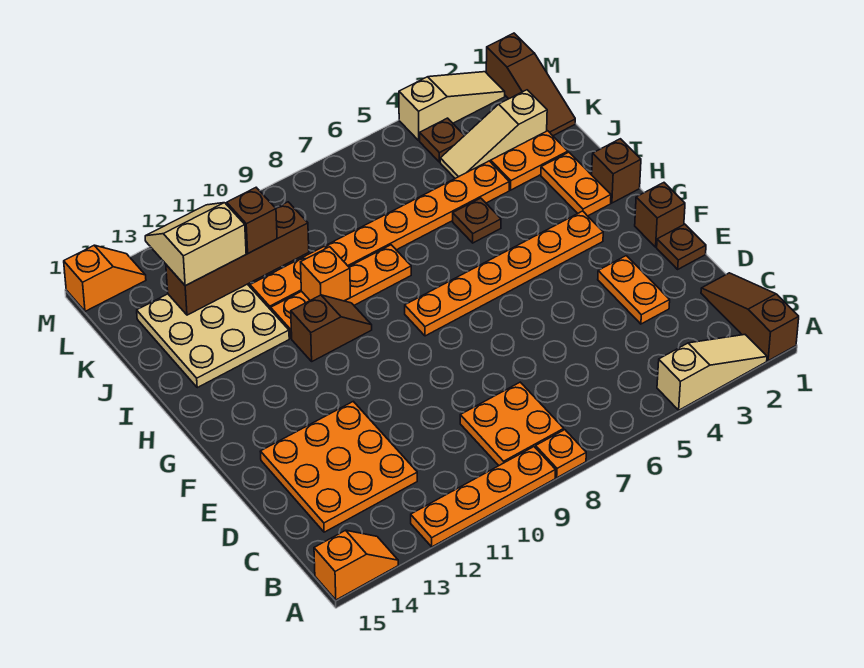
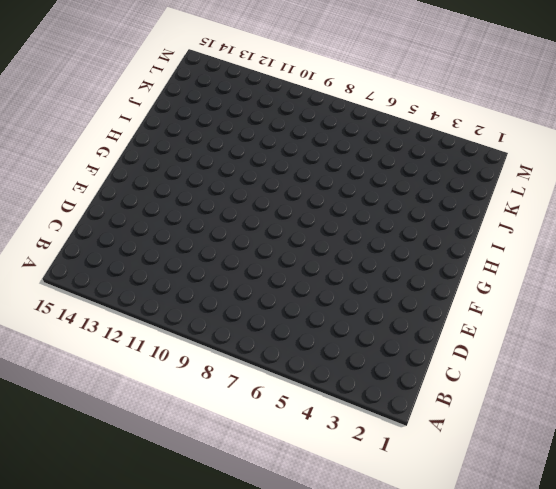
none -> brown 1x3 slope [701,273,799,361]
none -> tan 1x3 slope [657,335,767,410]
none -> orange 1x1 plate [536,430,586,478]

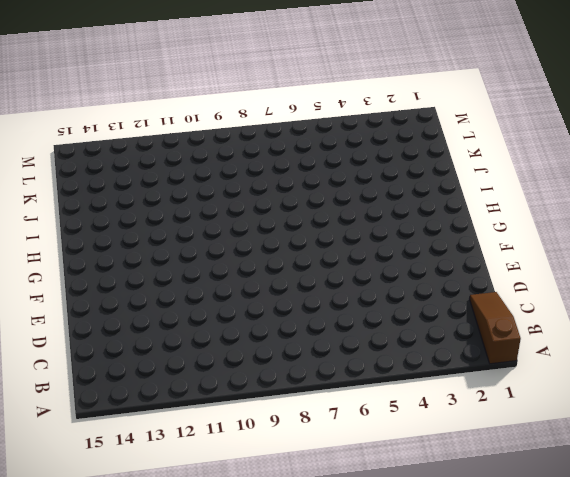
none -> tan 1x3 slope [657,335,767,410]
none -> orange 1x1 plate [536,430,586,478]
none -> orange 1x4 plate [411,447,556,547]

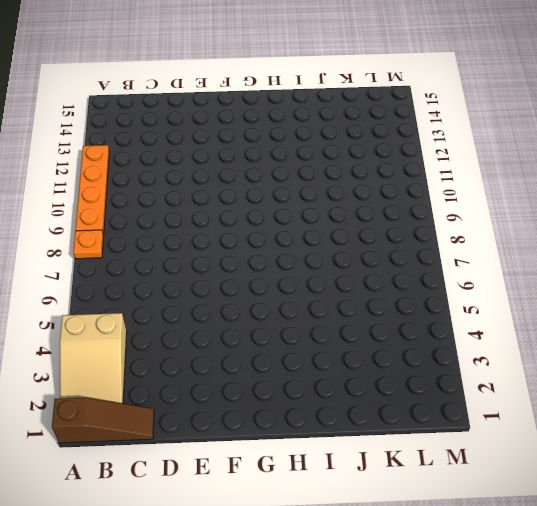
tan 2x3 slope [60,313,127,403] -> tan 1x3 slope [657,335,767,410]
none -> orange 1x2 slope [314,530,398,600]
none -> orange 2x2 plate [460,382,564,465]
none -> orange 3x3 plate [260,401,417,532]

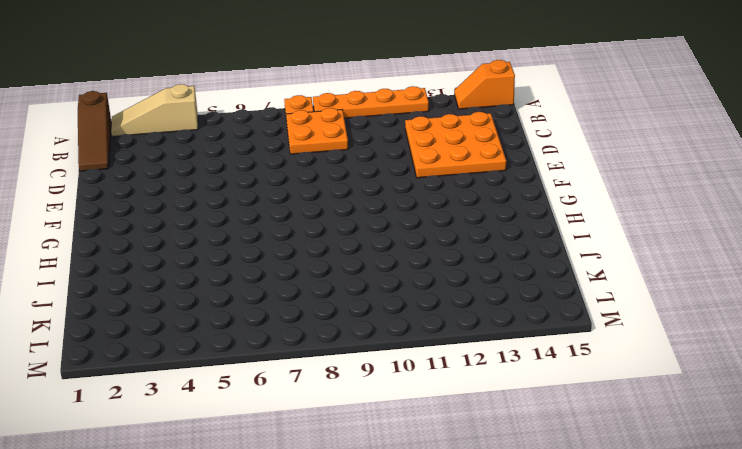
none -> orange 1x2 plate [598,256,670,324]
none -> brown 1x1 plate [657,224,706,269]
none -> brown 1x1 brick [635,183,685,247]

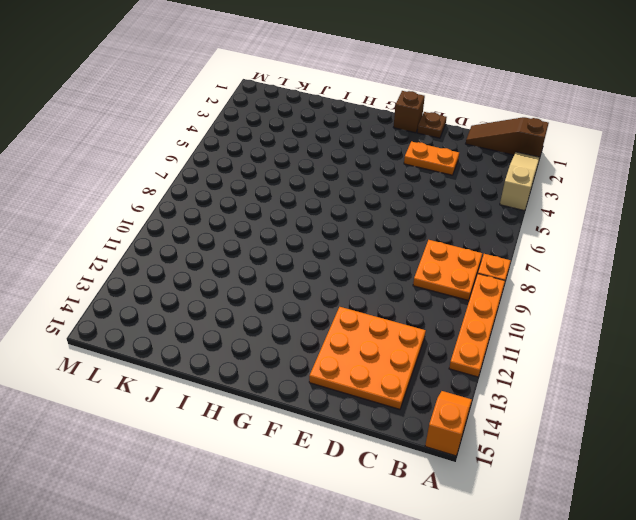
none -> orange 1x6 plate [405,211,603,336]
none -> brown 1x1 brick [592,139,641,203]
none -> orange 1x2 plate [541,152,611,216]

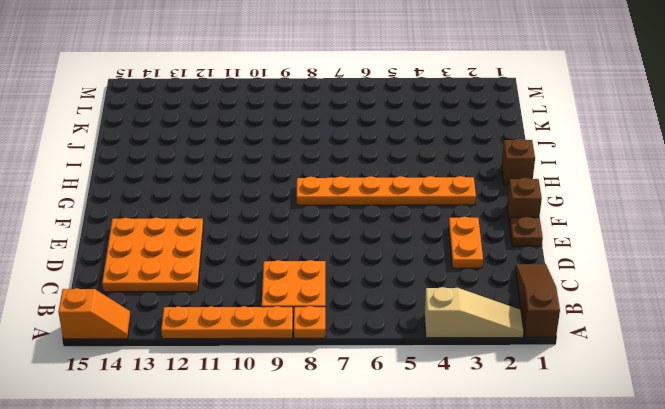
none -> orange 1x2 plate [541,152,611,216]
none -> brown 1x2 slope [291,295,372,361]
none -> brown 1x1 plate [453,198,501,243]

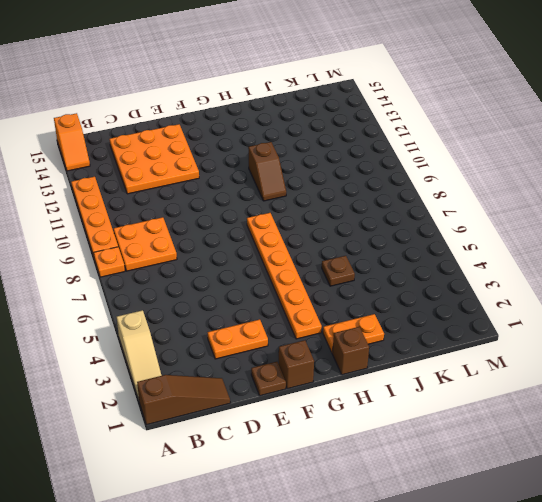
none -> orange 1x4 plate [271,245,411,338]
none -> tan 3x3 plate [137,284,289,388]
none -> orange 1x2 plate [491,131,568,190]

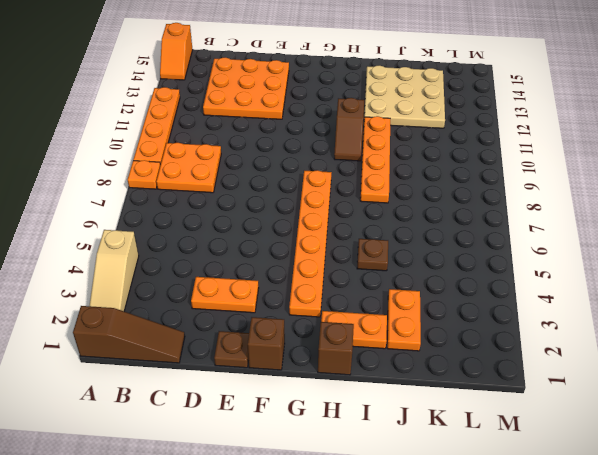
none -> orange 1x8 plate [250,161,509,310]
none -> brown 1x3 slope [486,33,575,136]
none -> tan 1x3 slope [440,90,547,178]

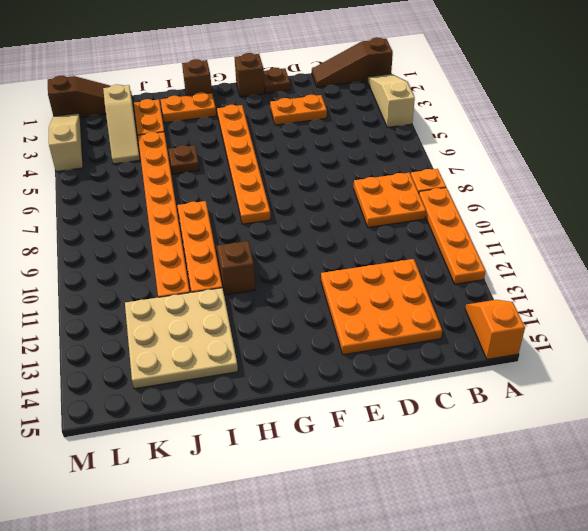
none -> brown 1x1 plate [420,118,465,162]
none -> orange 1x2 slope [64,245,146,311]
none -> orange 1x1 brick [301,247,350,301]

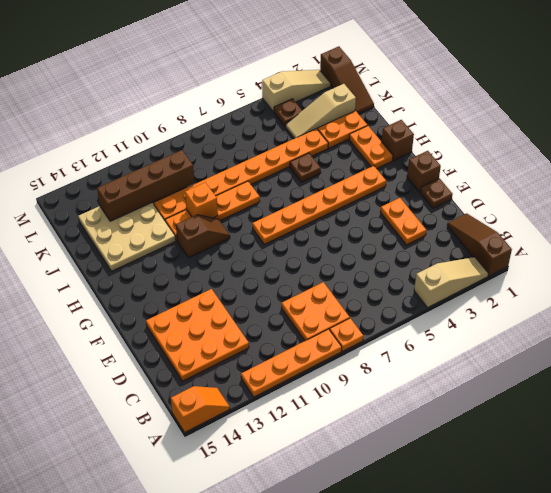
none -> orange 1x2 slope [64,245,146,311]
none -> brown 1x1 brick [227,188,277,253]
none -> tan 2x2 slope [145,203,246,286]

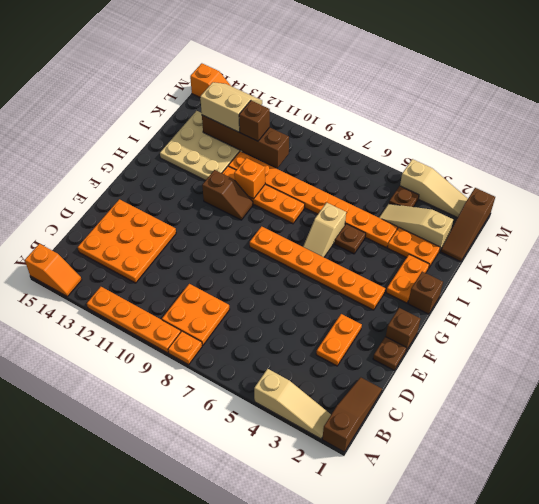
tan 1x2 slope [303,203,346,257] -> none

